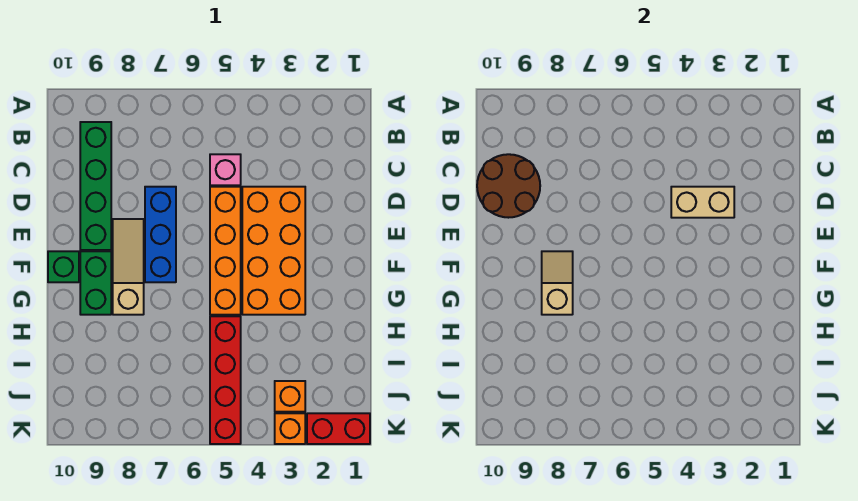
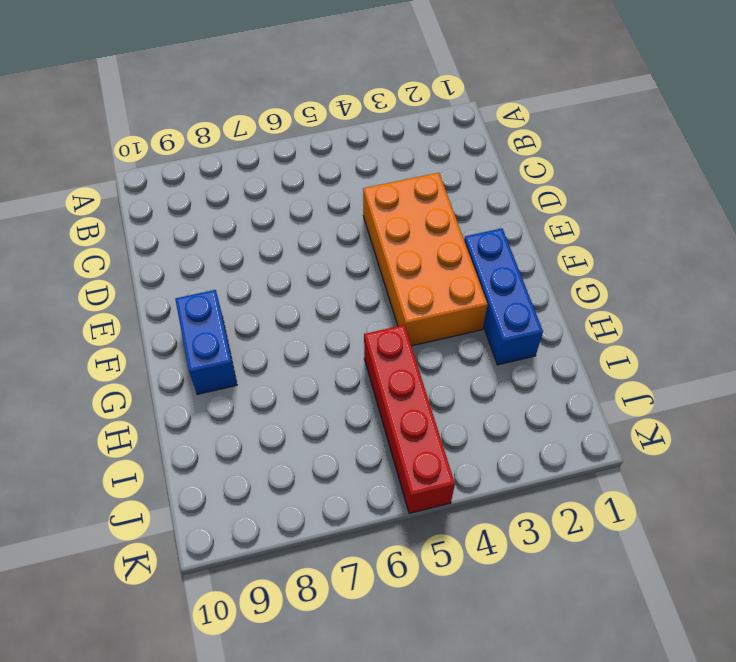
blue 1x3 brick [464,228,543,365] -> blue 1x3 brick moved to [145,187,176,282]
blue 1x2 brick [175,290,237,394] -> green 1x2 brick [80,251,111,315]
none -> green 1x4 brick [80,122,111,250]
none -> pink 1x1 brick [210,154,241,185]
none -> orange 1x4 brick [210,187,241,315]

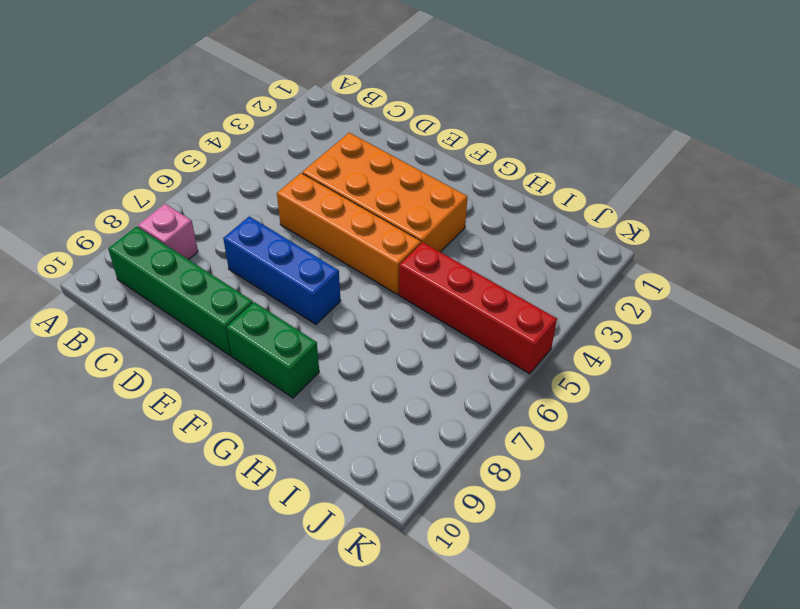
pink 1x1 brick [138,204,198,260] -> pink 1x1 brick moved to [210,154,241,185]
none -> tan 1x3 slope [113,219,144,315]
none -> green 1x1 brick [48,251,79,282]
none -> orange 1x1 brick [275,381,305,412]

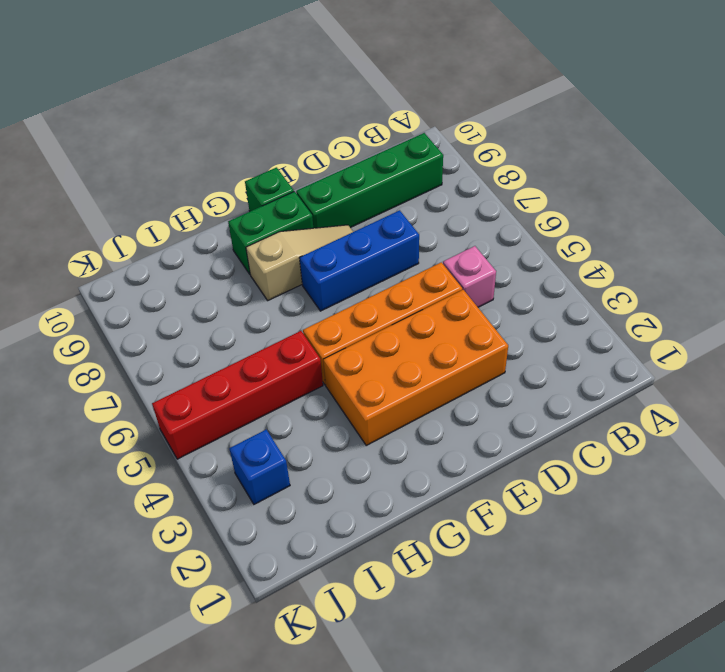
blue 1x1 brick [229,430,290,504] -> orange 1x1 brick [275,381,305,412]
none -> red 1x2 brick [307,413,370,444]
none -> orange 1x1 brick [275,413,305,444]
none -> brown 2x2 round brick [477,154,540,218]

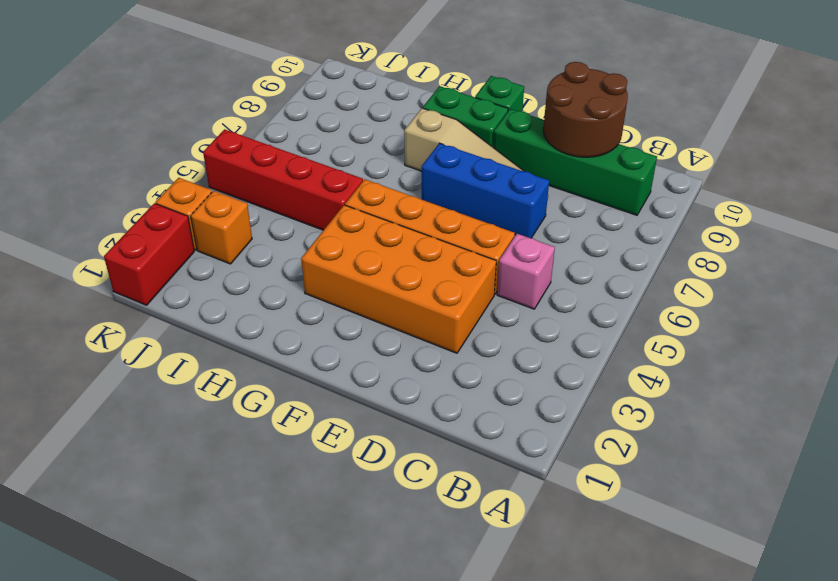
none -> tan 1x2 brick [671,187,734,218]
none -> tan 1x2 slope [542,251,573,315]

